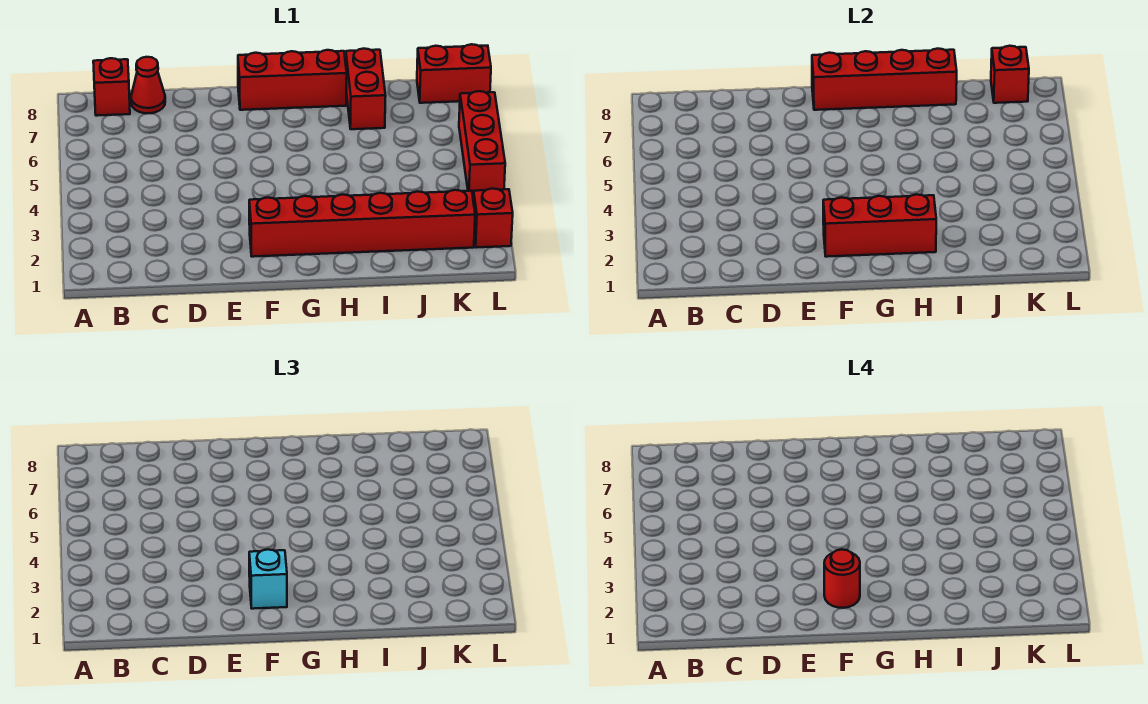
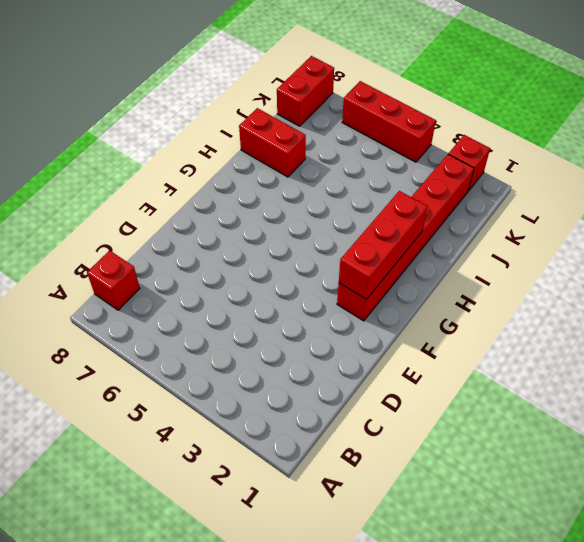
none -> red 1x1 cone [131,57,165,113]
none -> red 1x3 brick [238,50,347,110]
none -> red 1x4 brick [812,49,957,110]

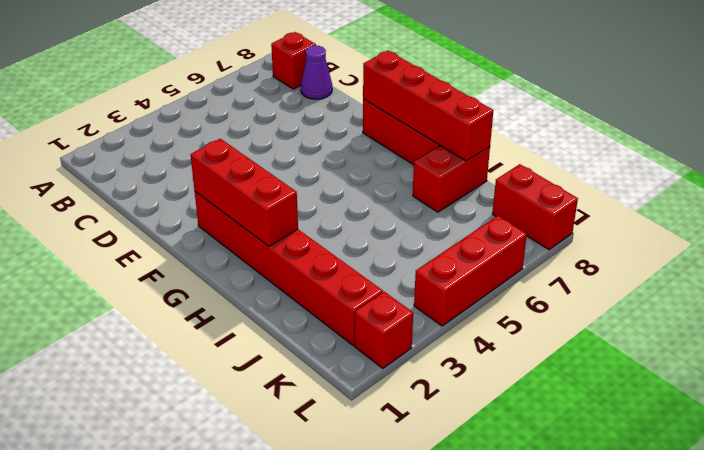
purple 1x1 cone [301,46,332,99] -> red 1x1 cone [131,57,165,113]
none -> red 1x1 brick [991,46,1029,103]
none -> cyan 1x1 brick [249,549,287,609]
none -> red 1x1 round brick [824,549,860,608]

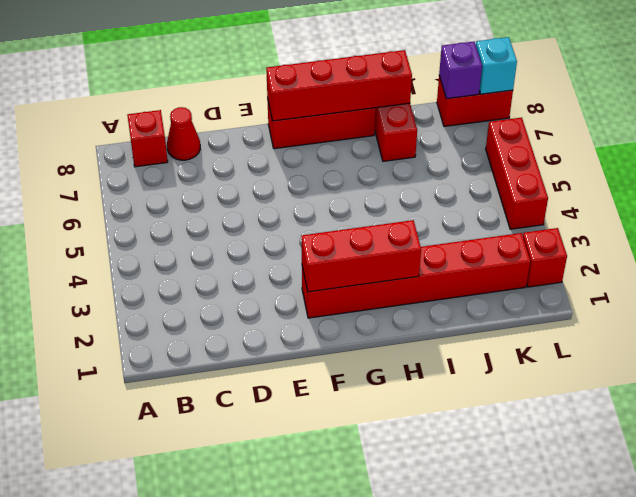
purple 1x1 brick [439,42,482,99] -> red 1x1 brick [991,46,1029,103]
cyan 1x1 brick [476,37,517,94] -> cyan 1x1 brick moved to [249,549,287,609]
none -> red 1x1 round brick [824,549,860,608]

